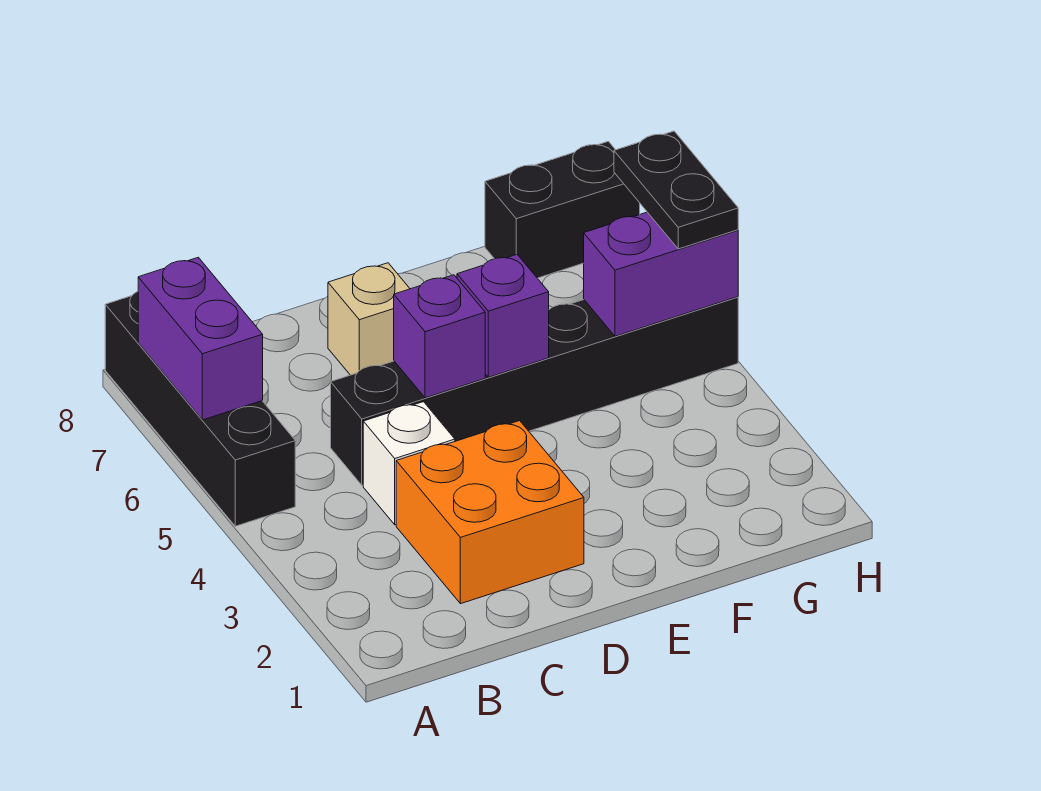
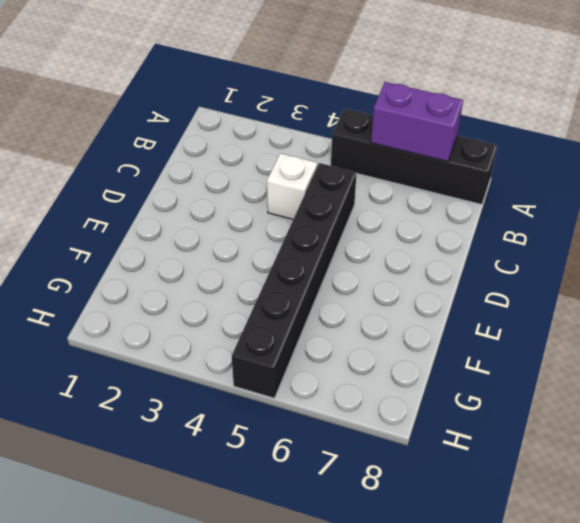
none -> orange 2x2 brick [396,421,584,604]
none -> tan 1x1 brick [328,263,410,375]

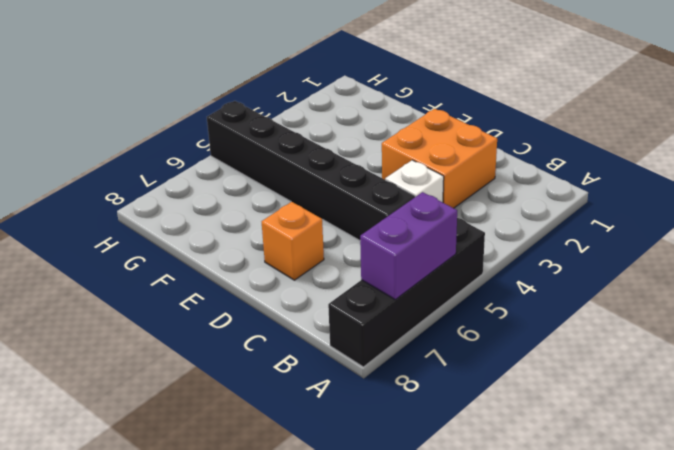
orange 1x1 brick [262,202,324,280] -> tan 1x1 brick [328,263,410,375]
none -> black 1x2 brick [485,141,640,278]
none -> purple 1x1 brick [394,275,485,398]

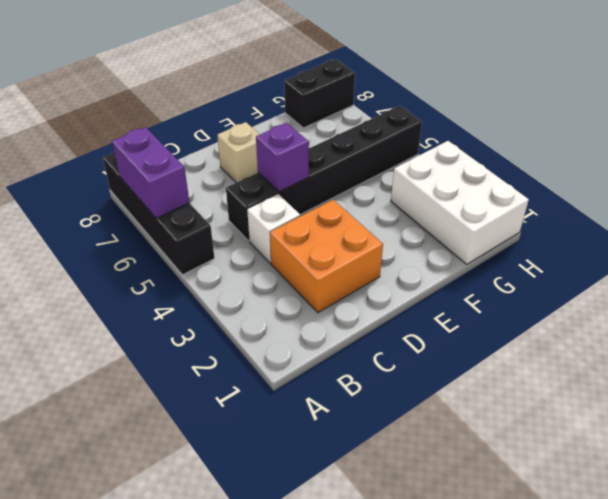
white 2x3 brick [391,141,529,264] -> none
none -> purple 1x1 brick [457,254,549,377]
none -> purple 1x2 brick [584,212,738,336]

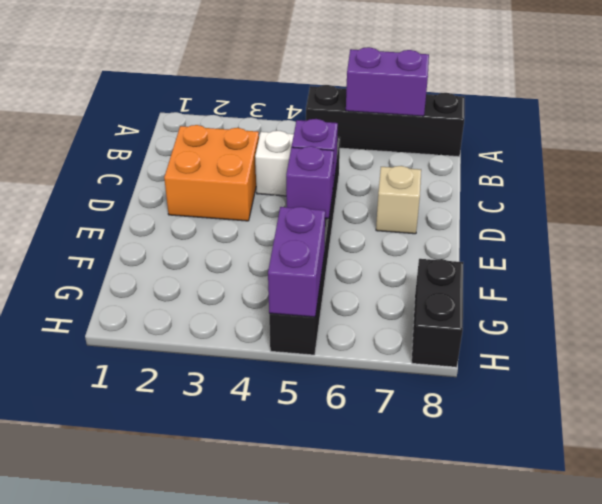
none -> black 1x2 plate [614,131,738,249]

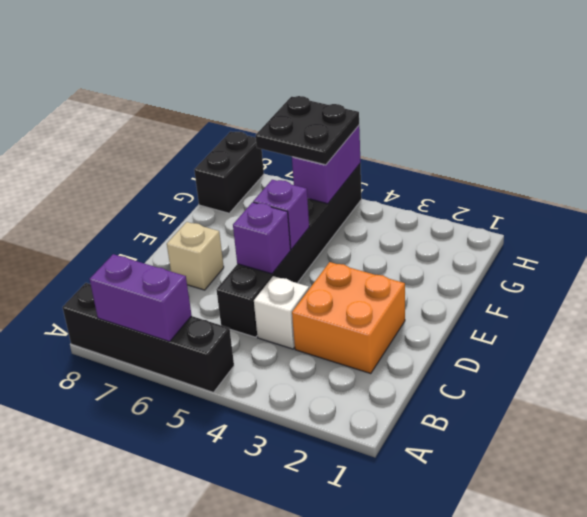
black 2x2 plate [256,96,359,165] -> black 1x2 plate [614,131,738,249]

